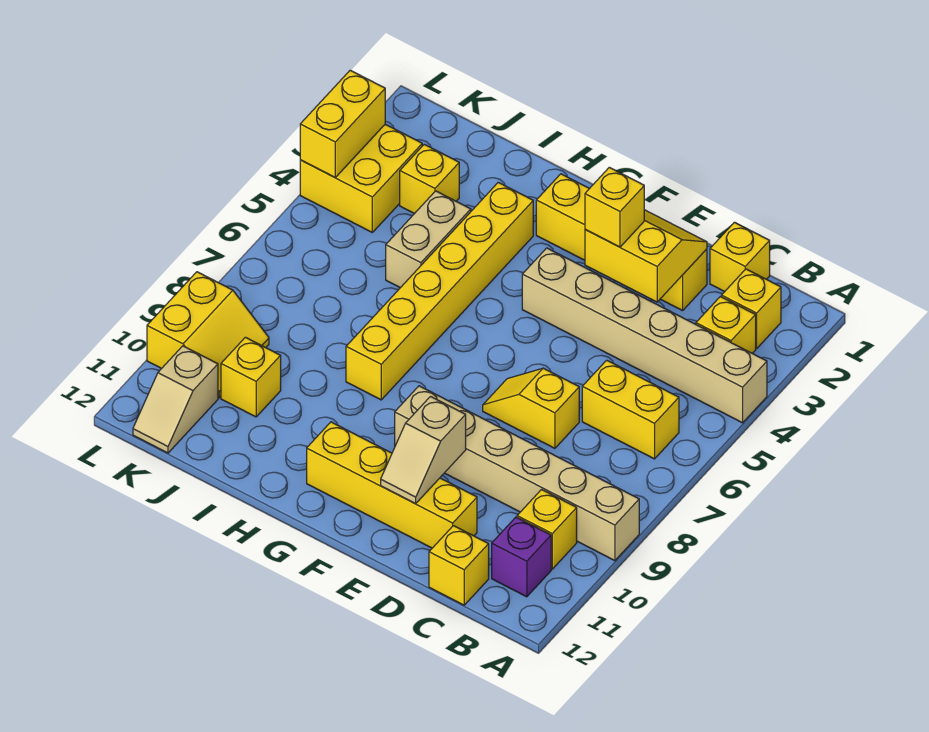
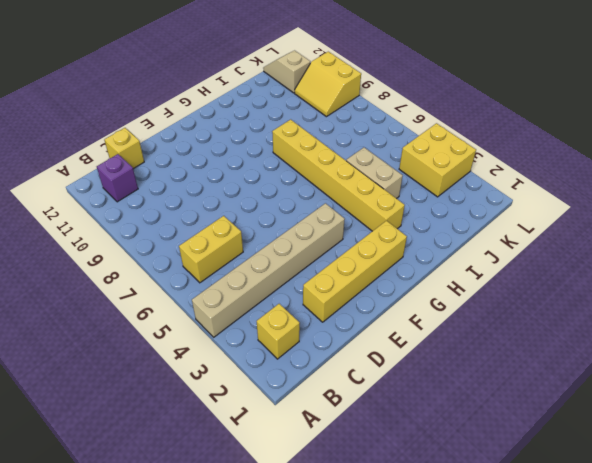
none -> tan 1x6 brick [395,386,639,561]
none -> yellow 1x1 brick [696,297,756,353]
none -> yellow 1x1 brick [517,490,577,569]

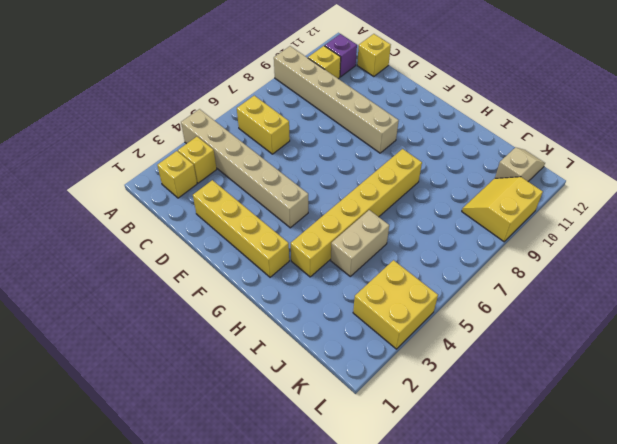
none -> yellow 1x1 brick [710,222,770,292]
none -> yellow 1x2 slope [483,368,579,448]
none -> yellow 1x4 brick [307,422,477,548]

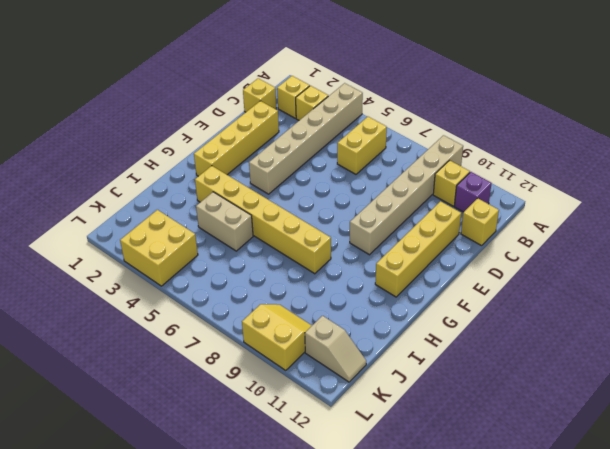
none -> yellow 1x2 slope [483,368,579,448]
none -> yellow 1x1 brick [400,144,459,214]
none -> yellow 1x1 brick [221,337,281,417]

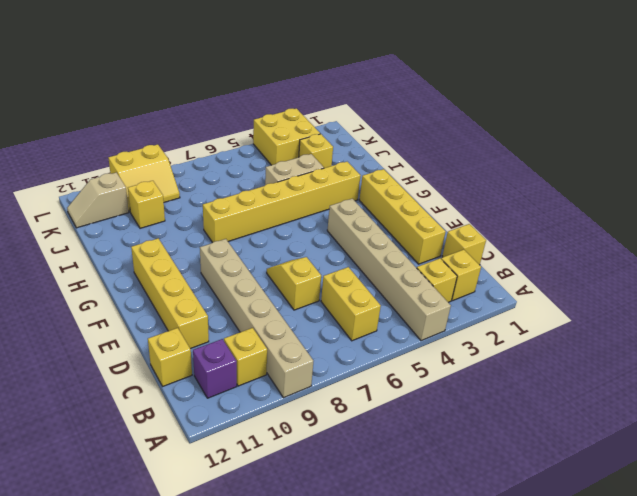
none -> yellow 2x2 slope [585,210,707,302]
none -> tan 1x2 slope [381,396,466,504]
none -> yellow 1x2 brick [300,70,385,177]

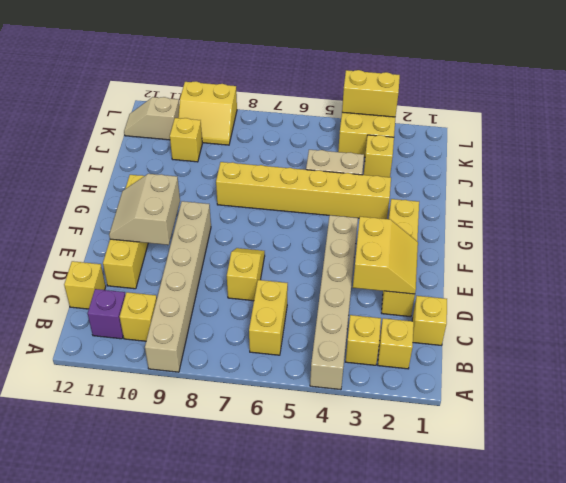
tan 2x2 slope [109,174,180,245] -> tan 1x2 slope [381,396,466,504]
none -> yellow 1x1 brick [585,167,644,247]

